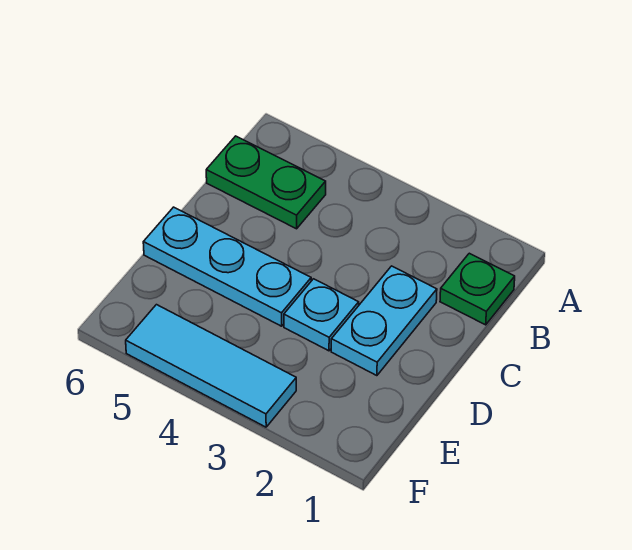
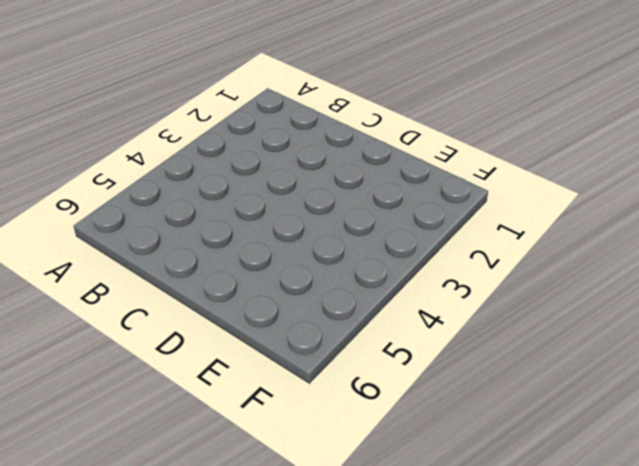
none -> green 1x1 plate [440,253,515,325]
none -> green 1x2 plate [206,136,326,229]

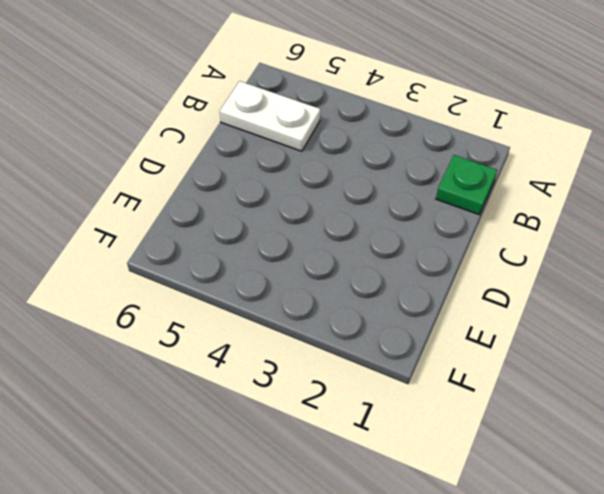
white 1x2 plate [220,81,320,151] -> green 1x2 plate [206,136,326,229]
none -> cyan 1x2 plate [331,266,437,376]
none -> cyan 1x1 plate [284,279,359,351]

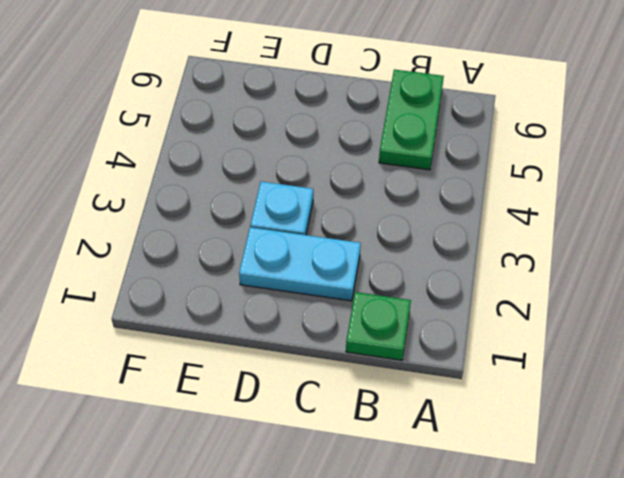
none -> cyan 1x3 plate [143,207,311,326]
none -> cyan 1x3 tile [126,305,296,427]

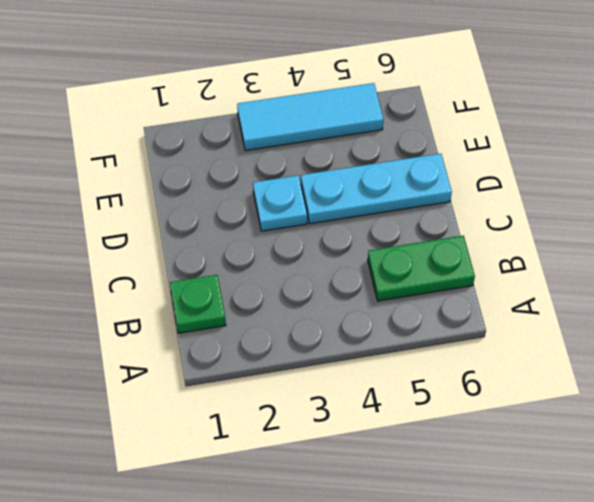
none -> cyan 1x2 plate [331,266,437,376]

